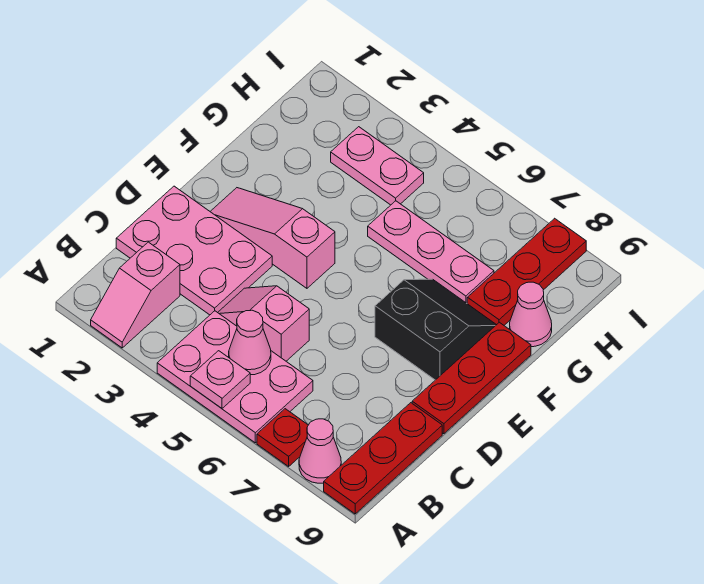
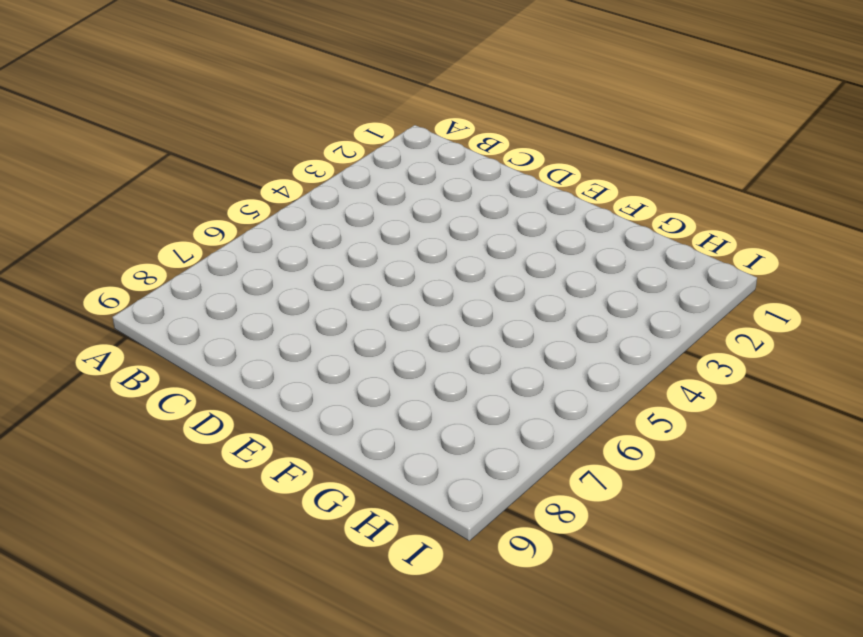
none -> pink 1x2 slope [91,242,180,348]
none -> pink 2x3 plate [157,311,313,443]
none -> red 1x1 plate [257,409,308,466]

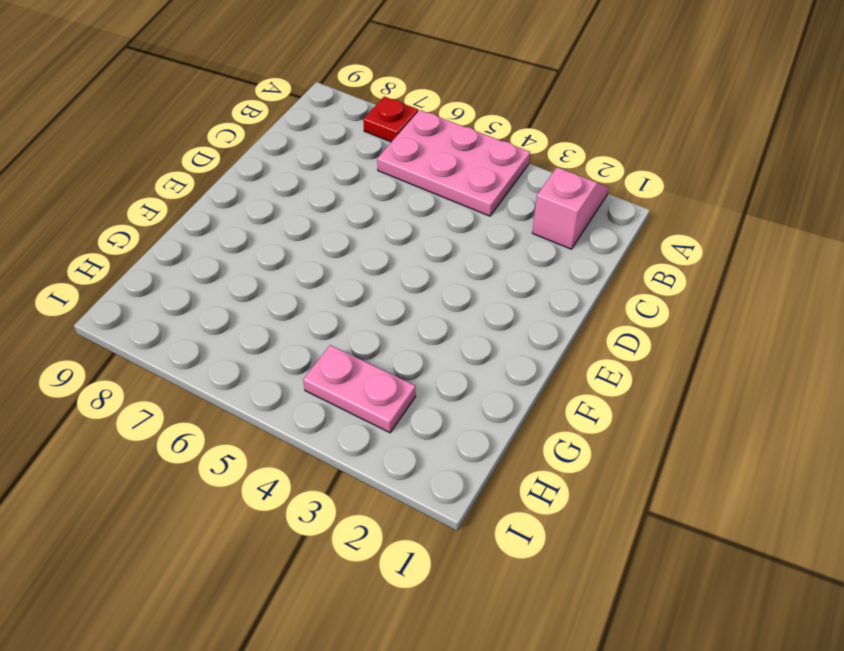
none -> pink 1x1 cone [299,419,341,483]
none -> red 1x3 plate [324,403,442,514]
none -> pink 2x3 plate [116,186,272,315]

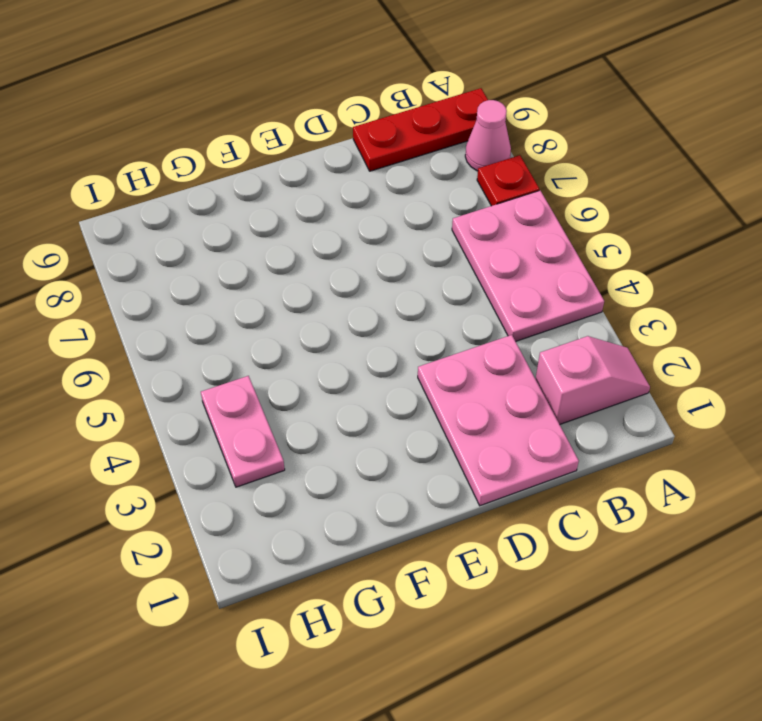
none -> pink 1x2 slope [218,286,309,361]
none -> red 1x3 plate [412,322,531,434]
none -> pink 1x3 slope [210,188,335,288]

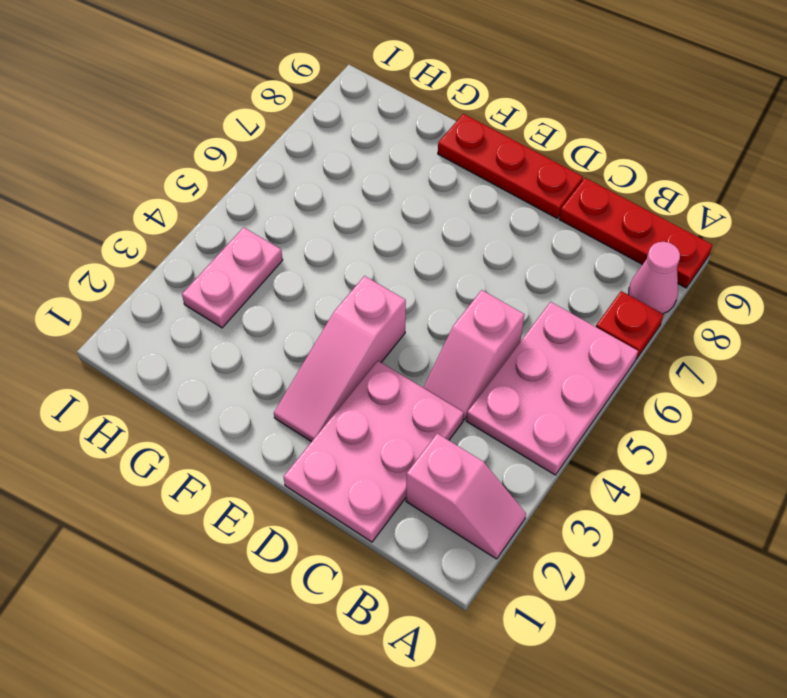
none -> black 2x2 slope [375,279,496,380]
none -> pink 1x3 plate [368,201,494,303]
none -> red 1x3 plate [467,218,586,325]

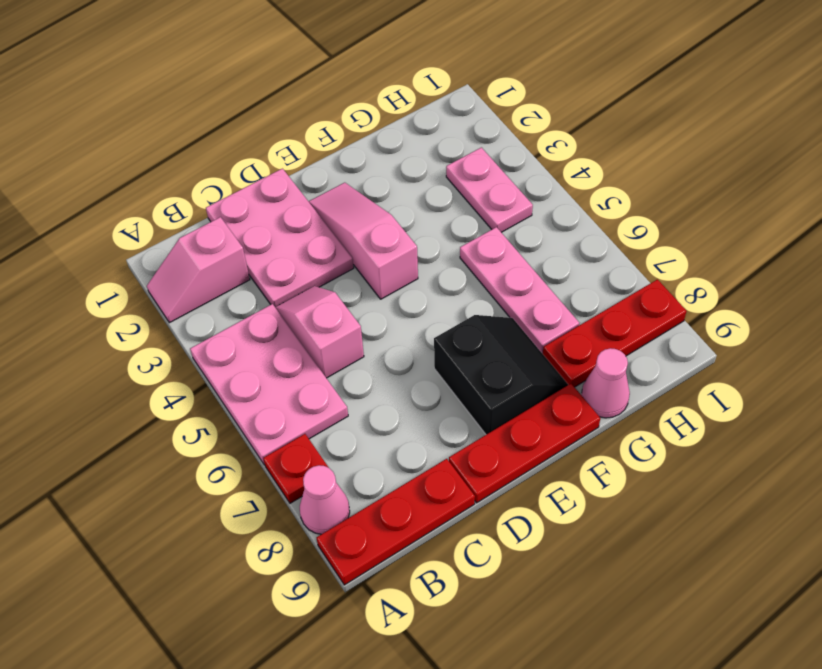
none -> pink 1x1 plate [190,351,250,408]
none -> pink 1x1 cone [229,310,271,375]

